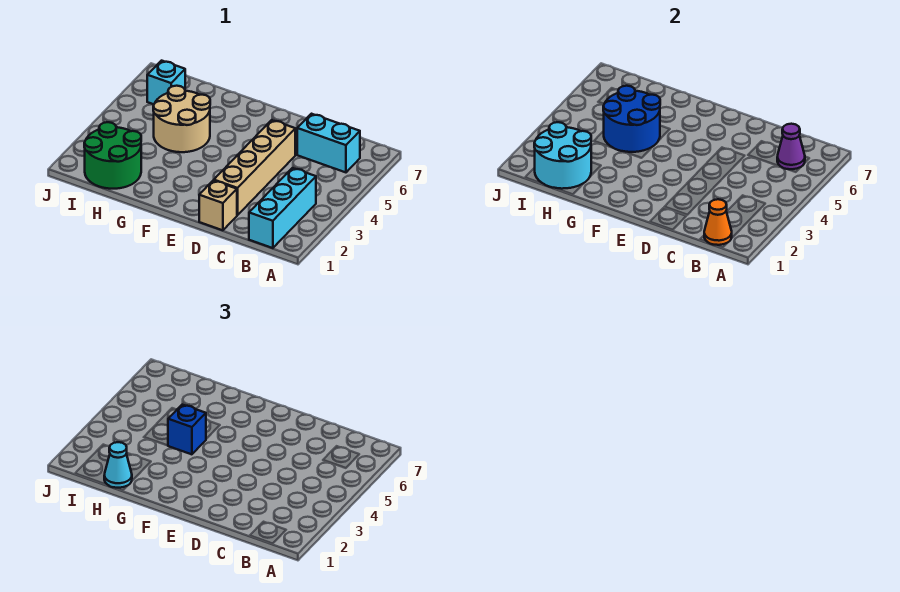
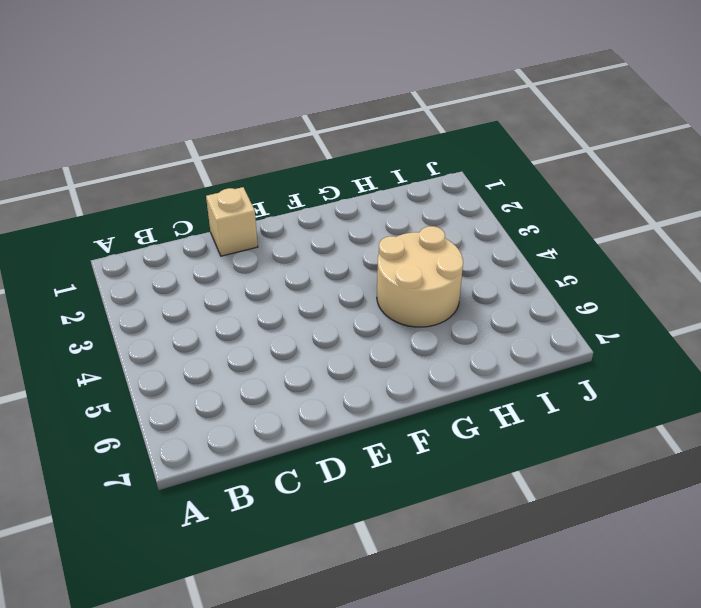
none -> cyan 1x3 brick [249,168,316,248]
none -> cyan 1x2 brick [297,114,360,172]
none -> tan 1x4 brick [214,120,295,215]

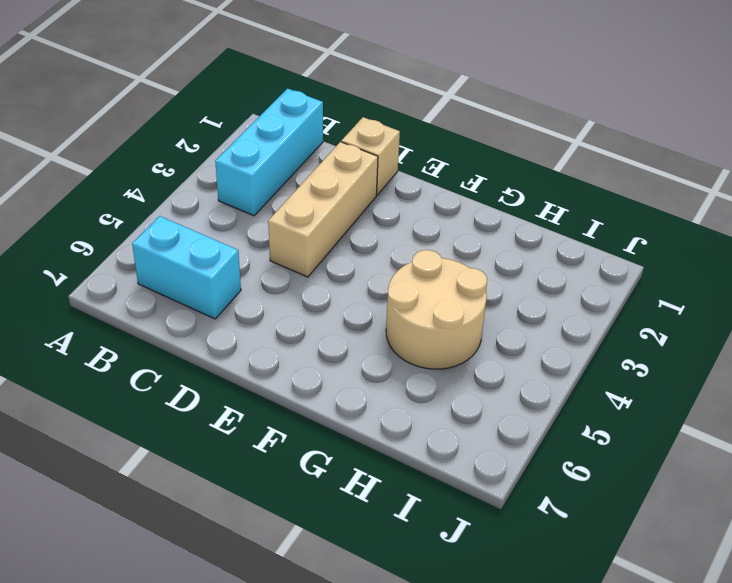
tan 1x3 brick [268,142,378,277] -> tan 1x4 brick [214,120,295,215]
none -> green 2x2 round brick [84,122,141,189]
none -> cyan 1x1 brick [147,61,185,104]
none -> orange 1x1 cone [704,199,732,245]

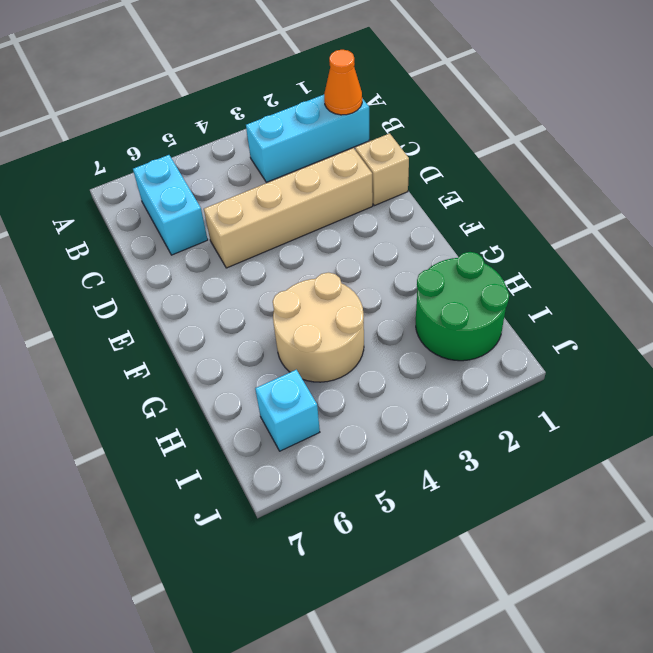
none -> purple 1x1 cone [777,124,805,169]
none -> blue 2x2 round brick [603,86,660,152]
none -> cyan 2x2 round brick [534,122,591,189]

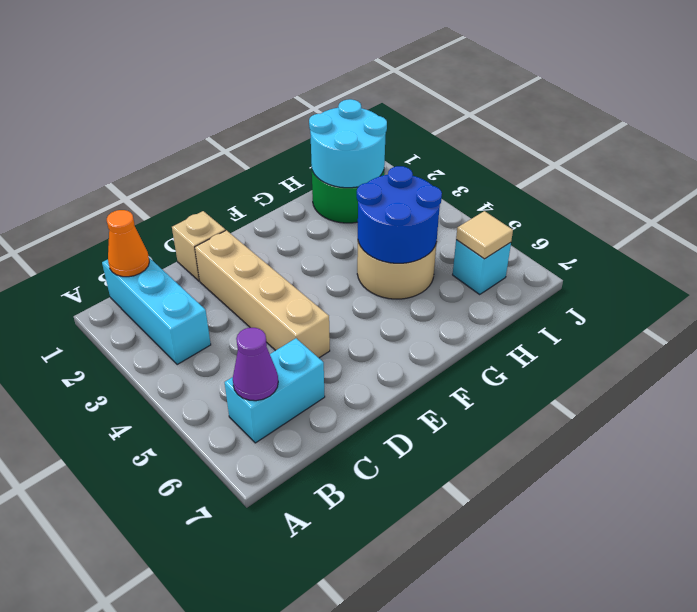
tan 1x1 tile [456,211,513,259] -> none
none -> blue 1x1 brick [168,405,206,454]
none -> cyan 1x1 cone [104,442,132,488]

